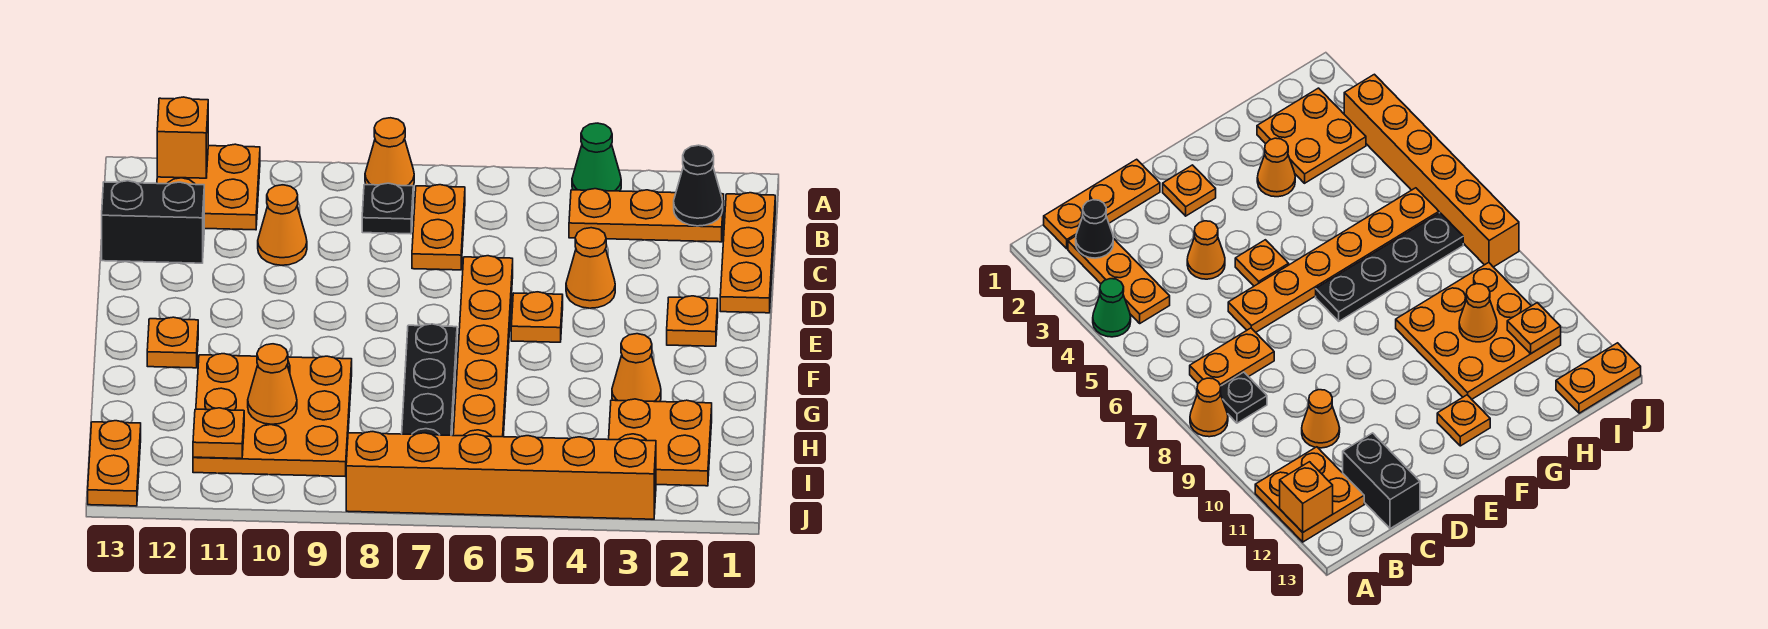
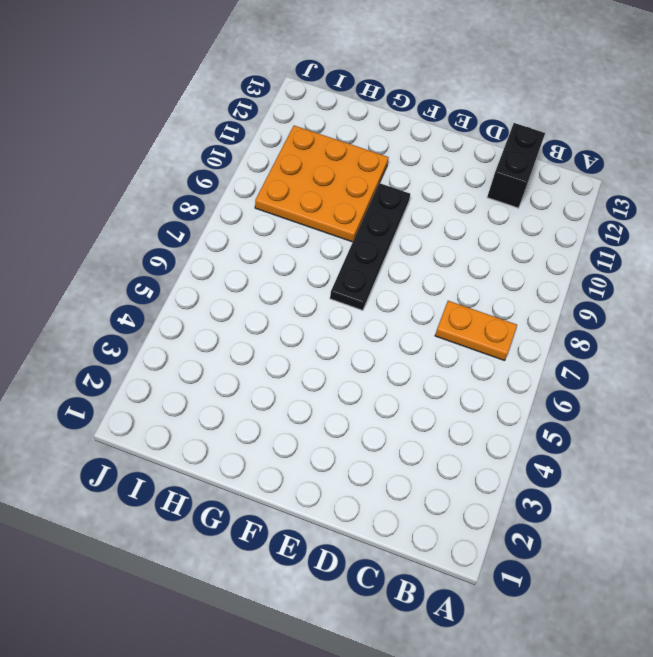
black 1x4 plate [330,183,410,310] -> black 1x4 plate turned to [402,324,457,435]
none -> green 1x1 cone [572,123,621,191]
none -> orange 1x1 cone [365,118,414,186]
none -> orange 2x2 plate [157,144,260,230]

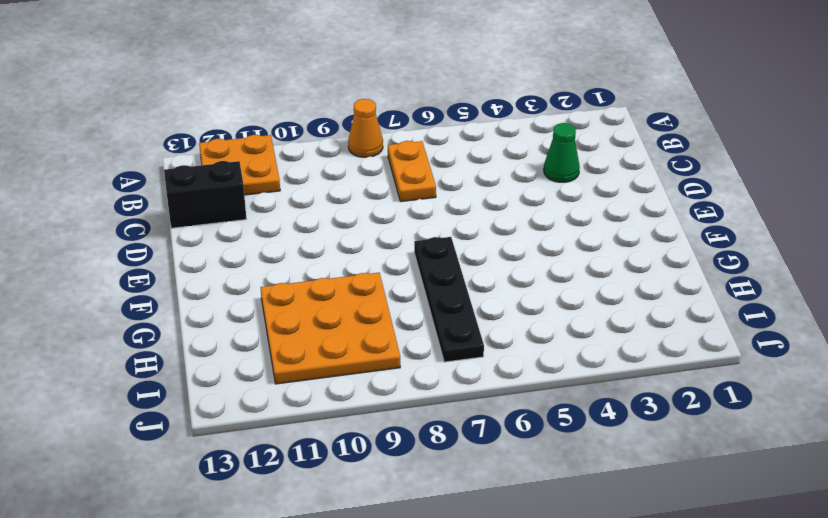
green 1x1 cone [544,123,580,182] -> green 1x1 cone moved to [572,123,621,191]
none -> orange 1x3 plate [720,193,775,313]
none -> orange 1x3 plate [569,189,724,242]
none -> black 1x1 plate [362,183,413,234]

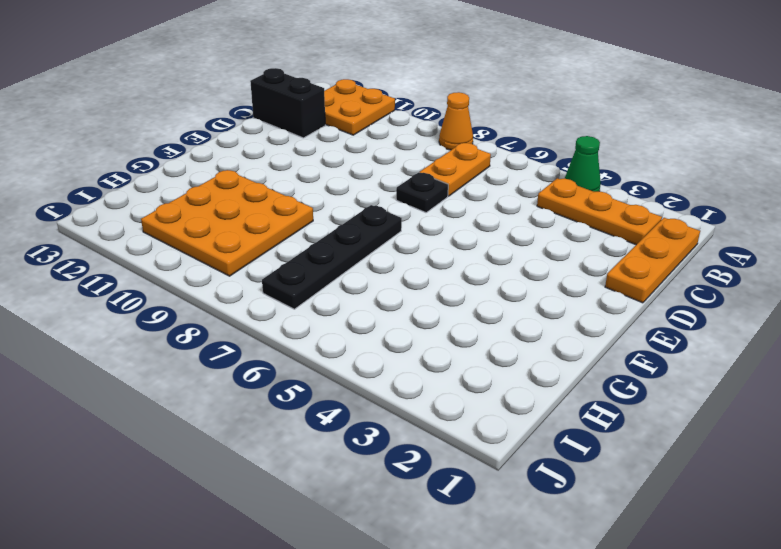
black 1x1 plate [396,173,448,213] -> black 1x1 plate moved to [362,183,413,234]
none -> orange 1x1 cone [258,185,307,265]
none -> orange 1x1 cone [566,228,615,308]
none -> orange 1x6 plate [453,256,513,437]

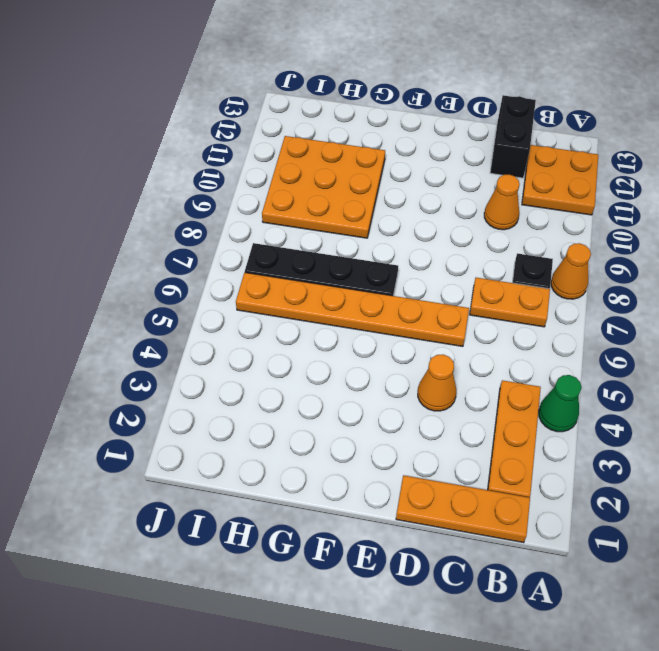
none -> orange 1x1 plate [667,296,718,346]
none -> orange 1x1 plate [511,292,563,342]
none -> orange 1x1 plate [147,317,198,368]

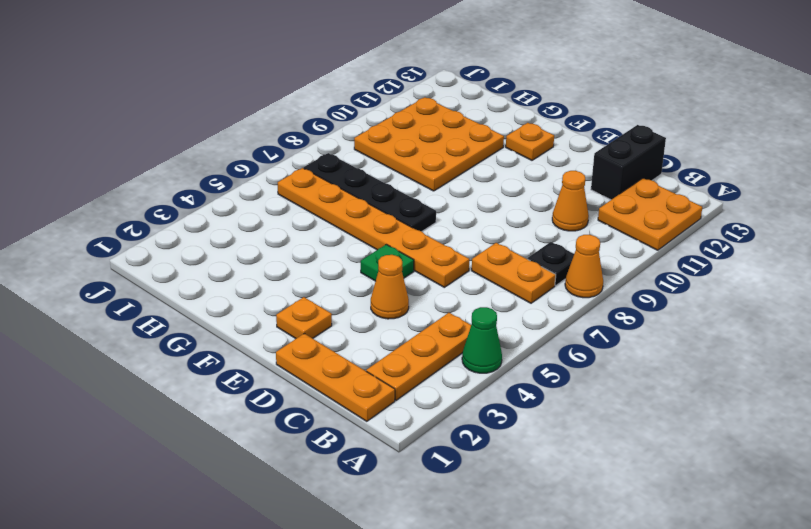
green 1x1 plate [361,244,414,281] -> orange 1x1 plate [511,292,563,342]
none -> orange 1x1 cone [612,334,661,402]
none -> orange 2x2 plate [609,399,712,486]
none -> orange 1x2 plate [88,421,141,506]

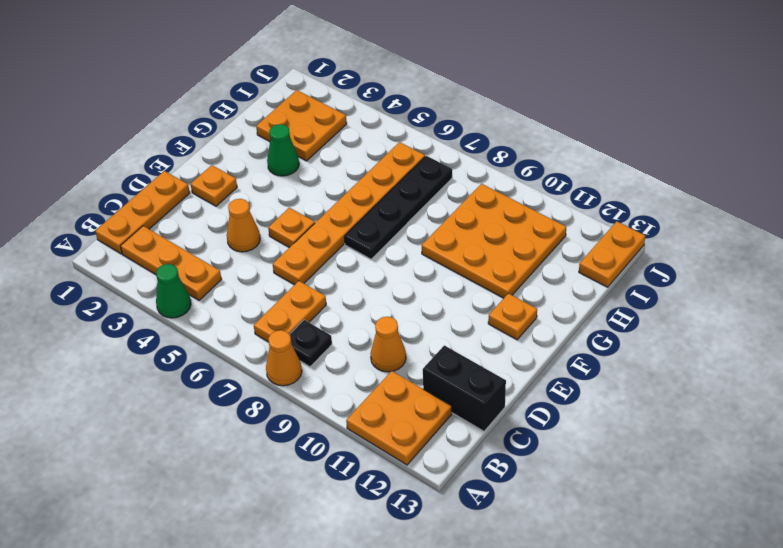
green 1x1 cone [267,124,299,176] -> orange 1x1 cone [612,334,661,402]
none -> orange 1x6 brick [346,432,656,519]
none -> orange 1x1 brick [157,97,208,178]
none -> black 1x1 cone [674,145,723,226]

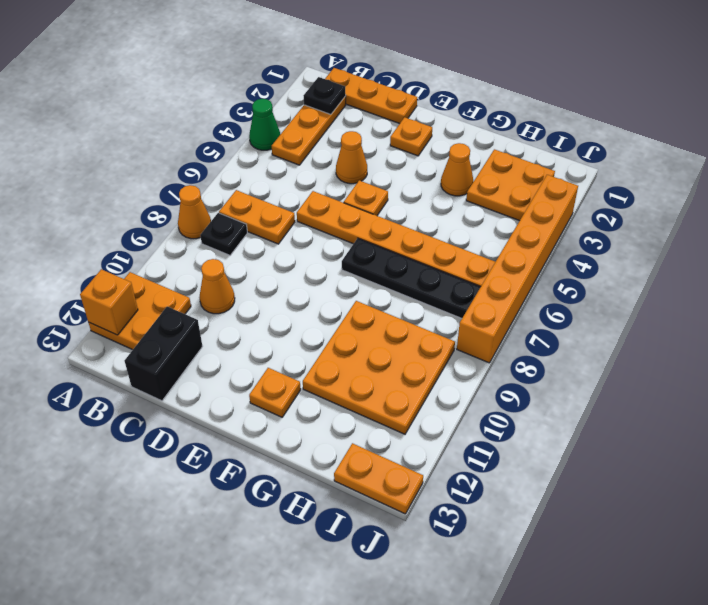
black 1x1 plate [304,77,346,114] -> black 1x1 cone [674,145,723,226]
none -> orange 1x1 cone [248,344,297,424]
none -> orange 1x1 plate [193,408,244,459]

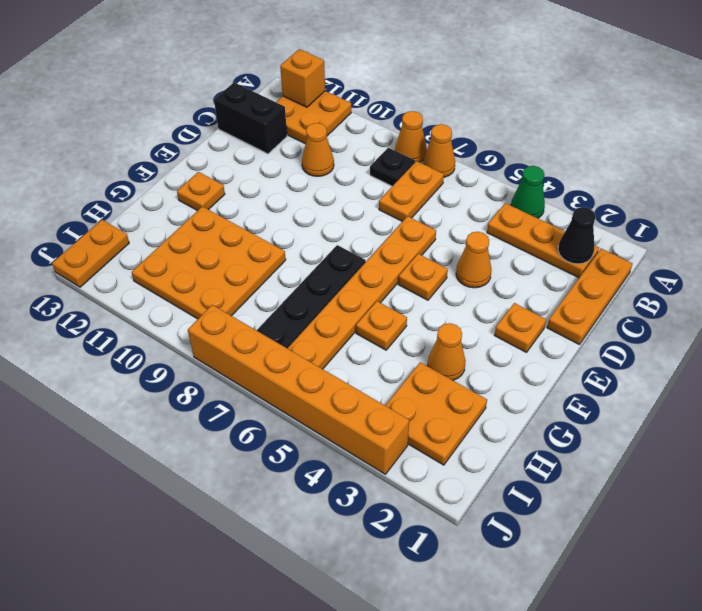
orange 1x1 cone [423,124,455,177] -> orange 1x1 cone moved to [248,344,297,424]
orange 1x1 plate [356,301,407,350] -> orange 1x1 plate moved to [193,408,244,459]

